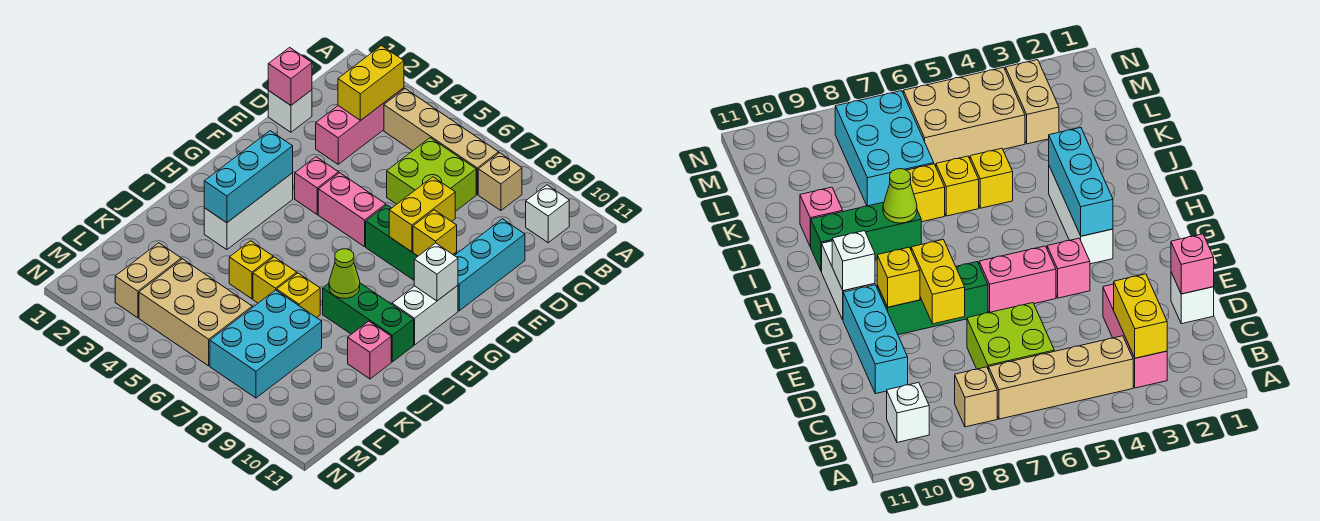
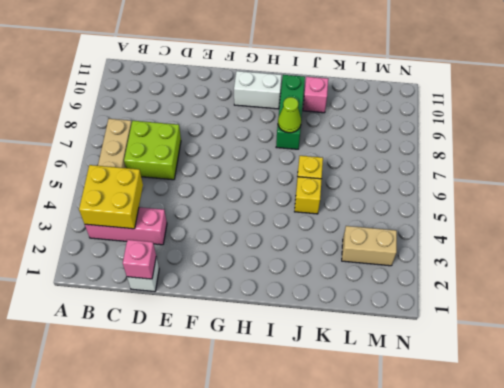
yellow 2x2 brick [79,165,143,229] -> yellow 1x2 brick [338,46,404,120]
none -> tan 1x1 brick [478,153,522,211]
none -> white 1x1 brick [526,185,569,243]
none -> cyan 1x3 brick [454,219,525,311]

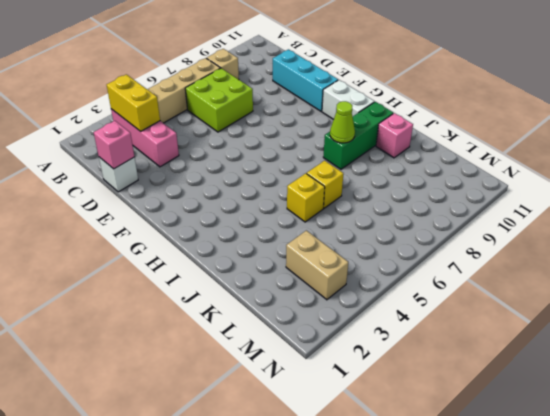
none -> white 1x1 brick [526,185,569,243]
none -> pink 1x1 brick [295,157,339,214]
none -> pink 1x2 brick [318,173,386,247]

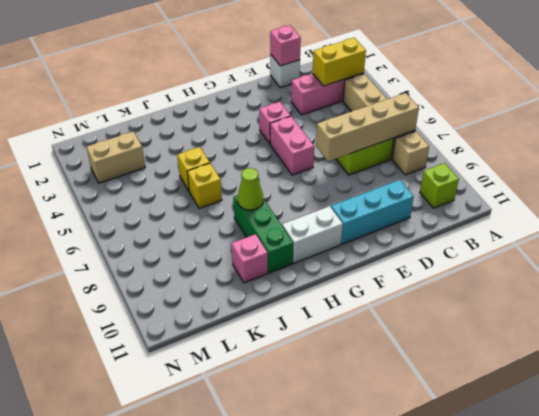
tan 1x4 brick [316,93,419,161] -> none
lime 1x1 brick [420,163,459,208] -> white 1x1 brick [526,185,569,243]
none -> green 1x3 brick [366,205,457,280]
none -> white 1x3 brick [204,173,293,250]
none -> yellow 1x1 brick [277,273,320,318]

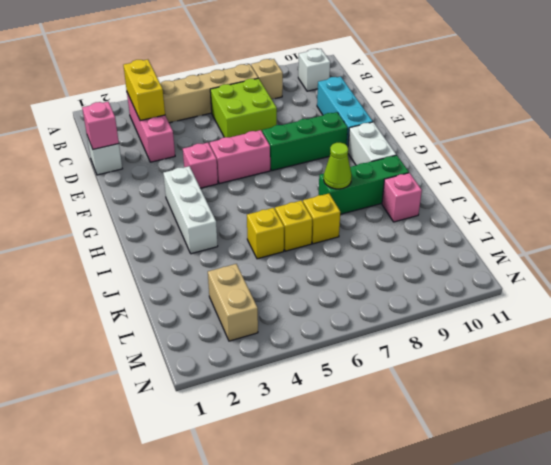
none -> cyan 2x3 brick [210,290,322,398]
none -> tan 2x3 brick [139,259,252,366]
none -> yellow 1x2 brick [389,177,455,252]

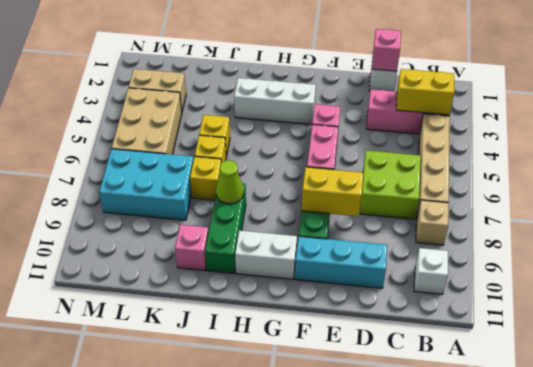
none -> yellow 1x1 brick [413,210,457,256]
none -> cyan 1x3 brick [204,131,293,223]
none -> white 1x1 brick [414,243,458,301]

